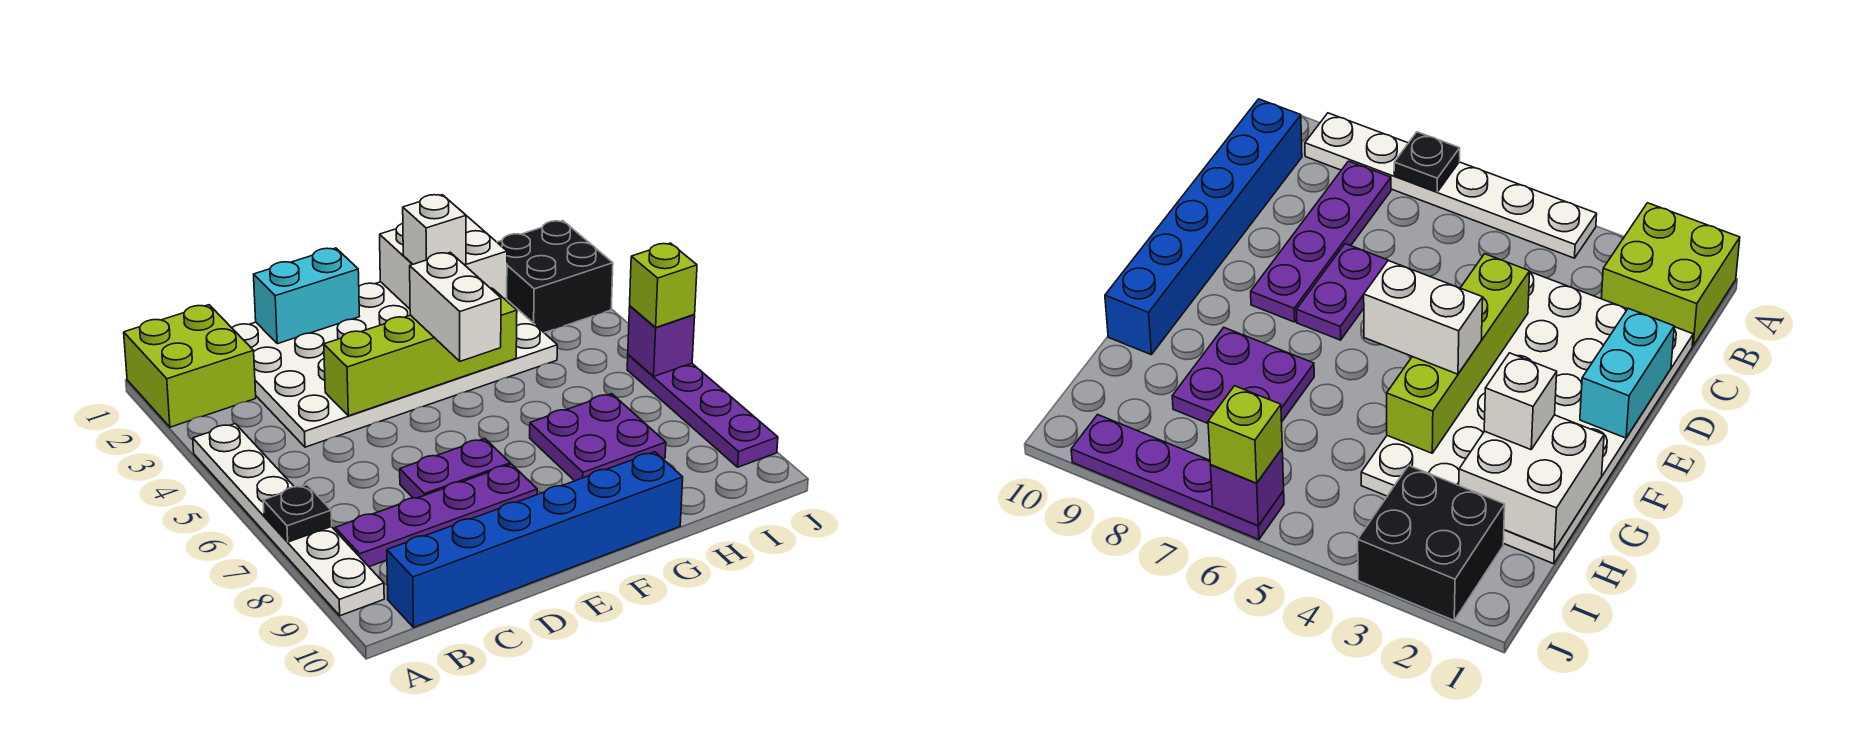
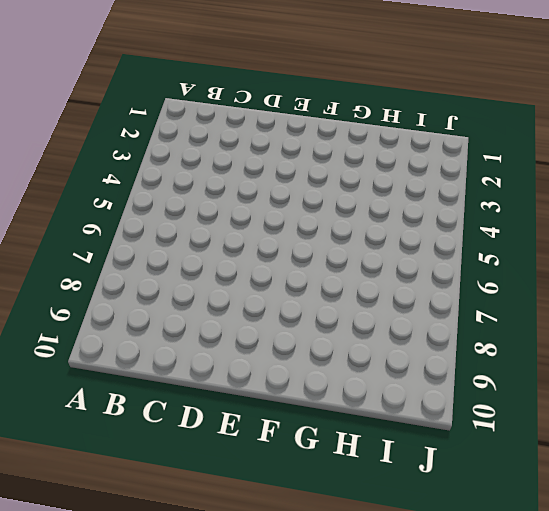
none -> lime 2x2 brick [124,305,256,427]
none -> white 1x6 plate [193,424,384,616]
none -> purple 1x4 plate [335,464,537,567]

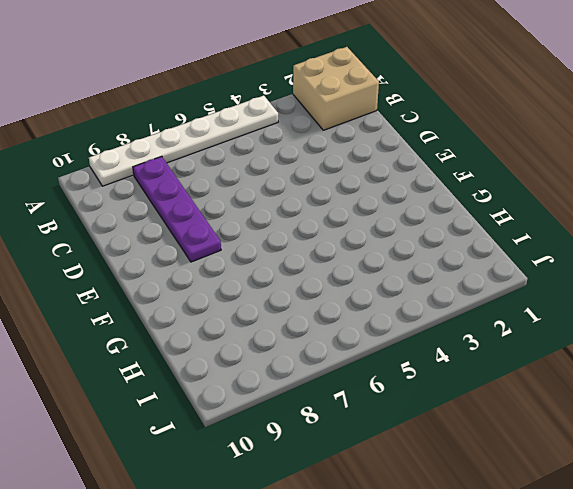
tan 2x2 brick [293,47,379,130] -> lime 2x2 brick [124,305,256,427]
none -> blue 1x6 brick [387,452,683,627]
none -> white 4x6 plate [232,282,557,447]
none -> purple 1x2 plate [400,439,510,498]

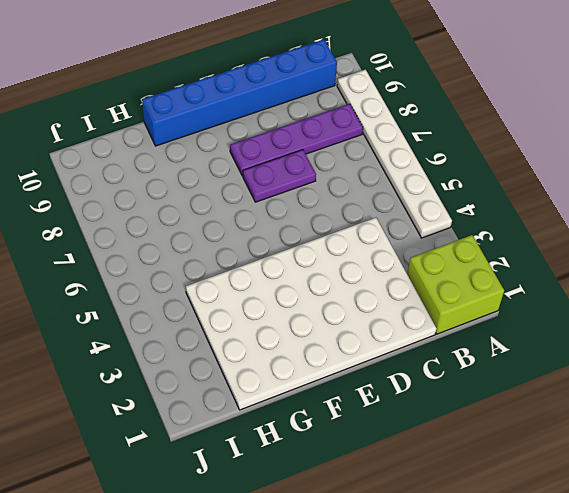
none -> purple 2x2 plate [530,394,666,481]
none -> black 2x2 brick [497,221,613,333]
none -> purple 1x4 plate [627,355,778,467]

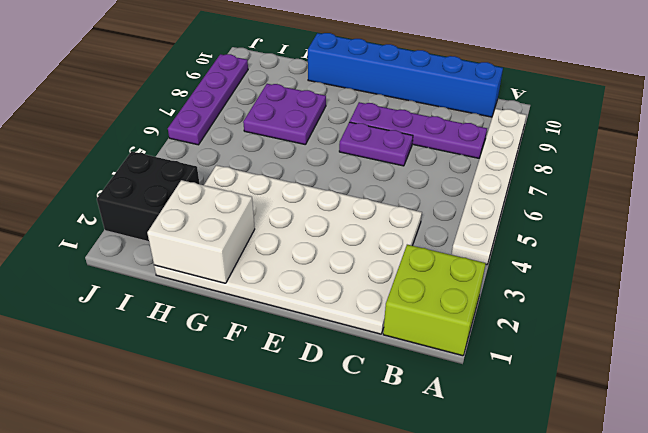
none -> black 1x1 plate [263,485,332,542]
none -> cyan 1x2 brick [254,248,359,344]
none -> lime 1x4 brick [324,288,517,416]

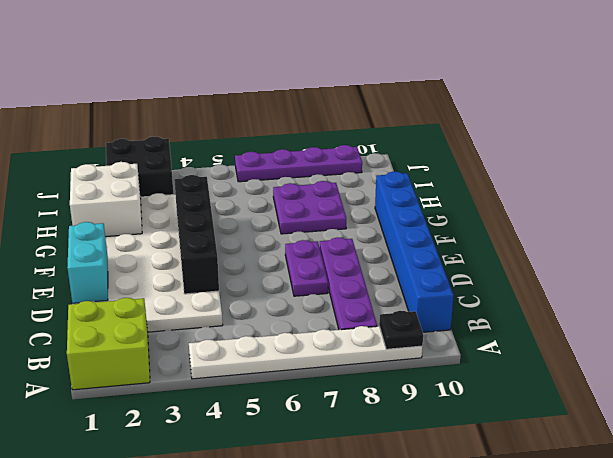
black 1x1 plate [379,311,423,349] -> black 1x1 plate moved to [263,485,332,542]
black 1x4 brick [174,175,219,294] -> lime 1x4 brick [324,288,517,416]
none -> purple 1x1 brick [628,306,695,377]
none -> white 1x2 brick [410,252,501,361]
none -> white 1x1 brick [403,195,466,265]

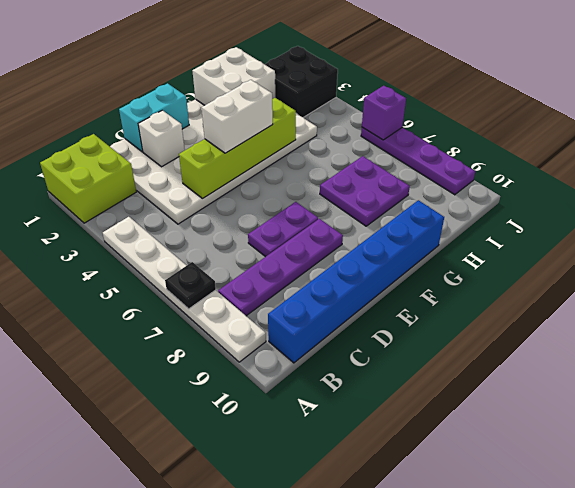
white 1x1 brick [138,110,185,167] -> white 1x1 brick moved to [403,195,466,265]
white 1x2 brick [202,80,273,153] -> white 1x2 brick turned to [410,252,501,361]
none -> lime 1x1 brick [630,243,697,327]

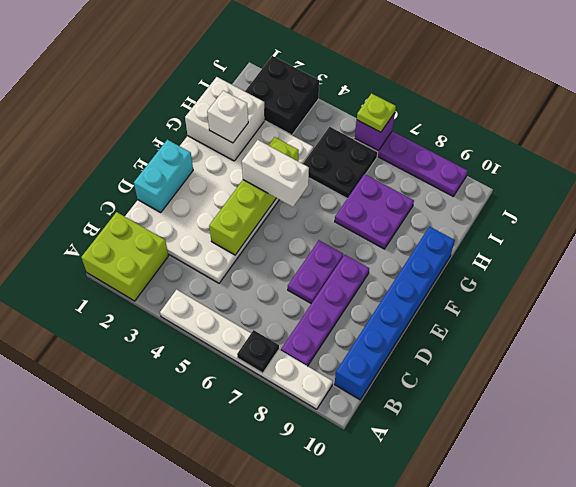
black 2x2 plate [303,127,378,198] -> none
lime 1x1 plate [357,93,396,132] -> lime 1x1 brick [630,243,697,327]

